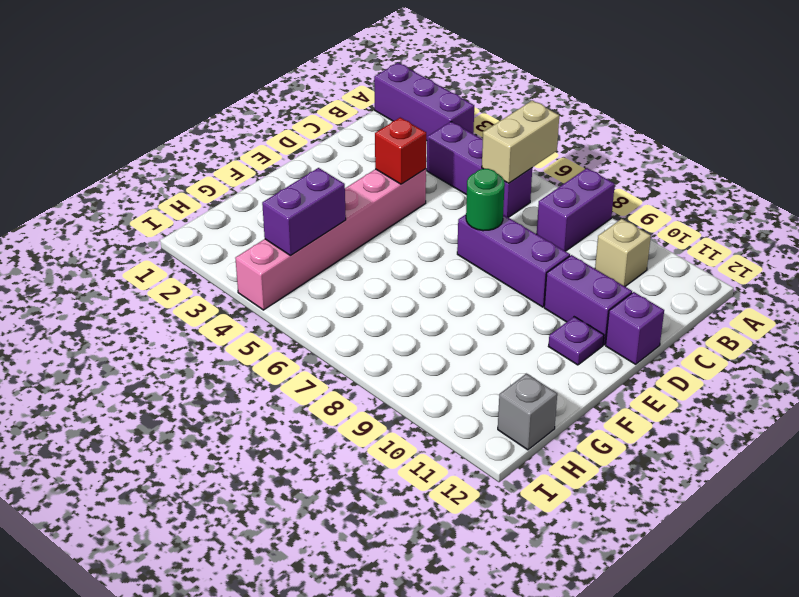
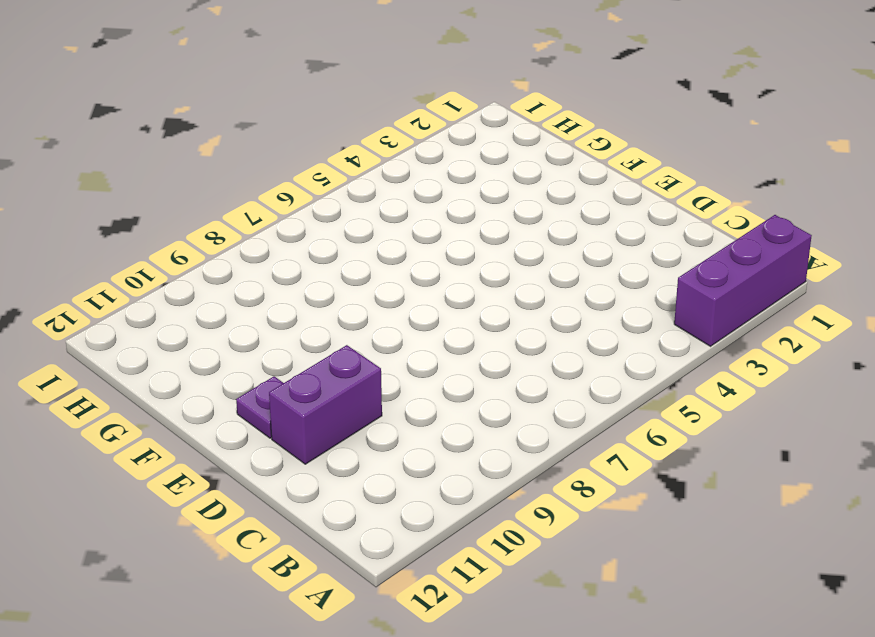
none -> purple 1x2 brick [537,168,615,251]
none -> purple 1x3 brick [427,122,532,217]
none -> tan 1x1 brick [595,219,651,286]

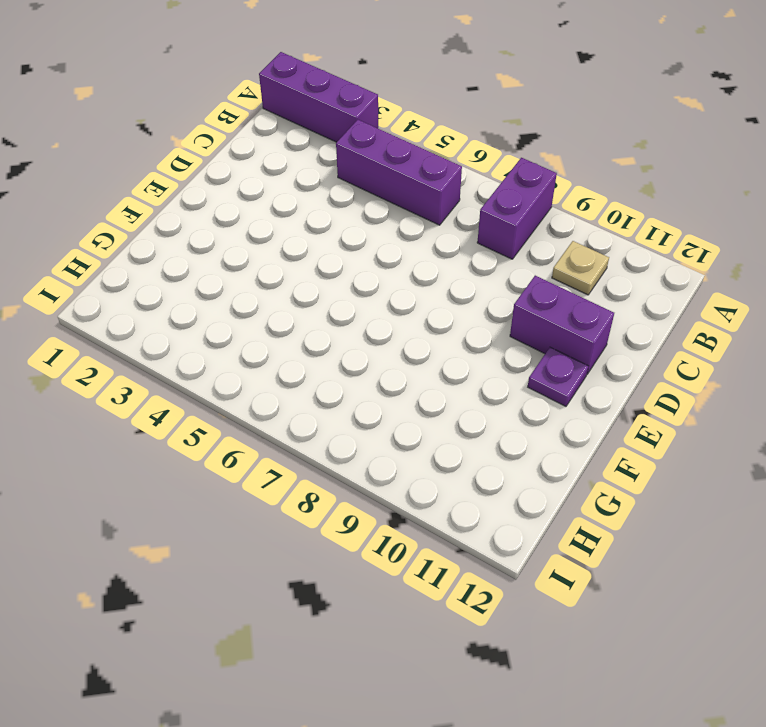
tan 1x1 plate [552,241,609,295] -> tan 1x1 brick [595,219,651,286]
none -> pink 1x6 brick [235,169,426,310]
none -> purple 1x3 brick [457,214,570,307]
none -> purple 1x1 brick [606,292,664,364]

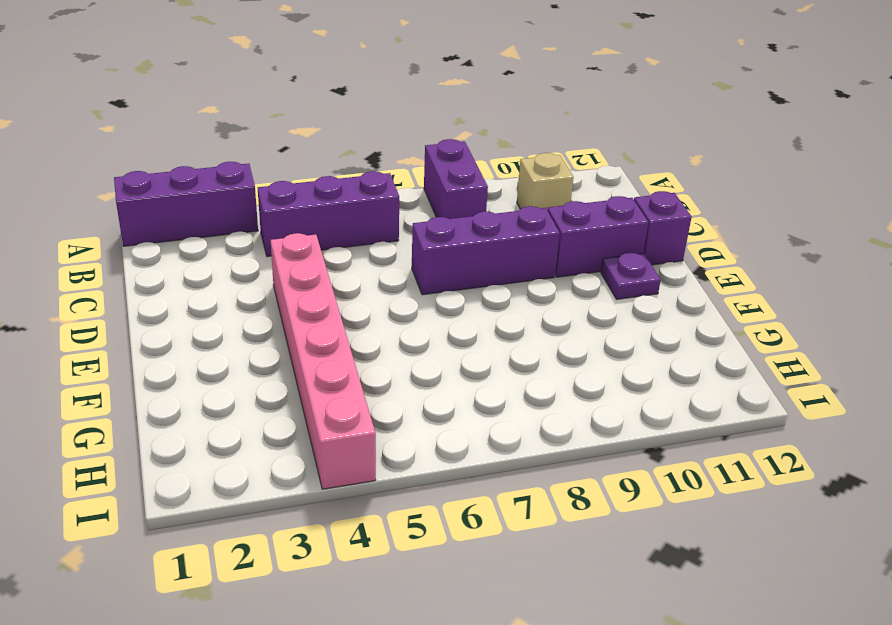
none -> grey 1x1 brick [498,373,557,450]
none -> tan 1x2 brick [482,100,559,183]
none -> red 1x1 brick [375,117,426,184]

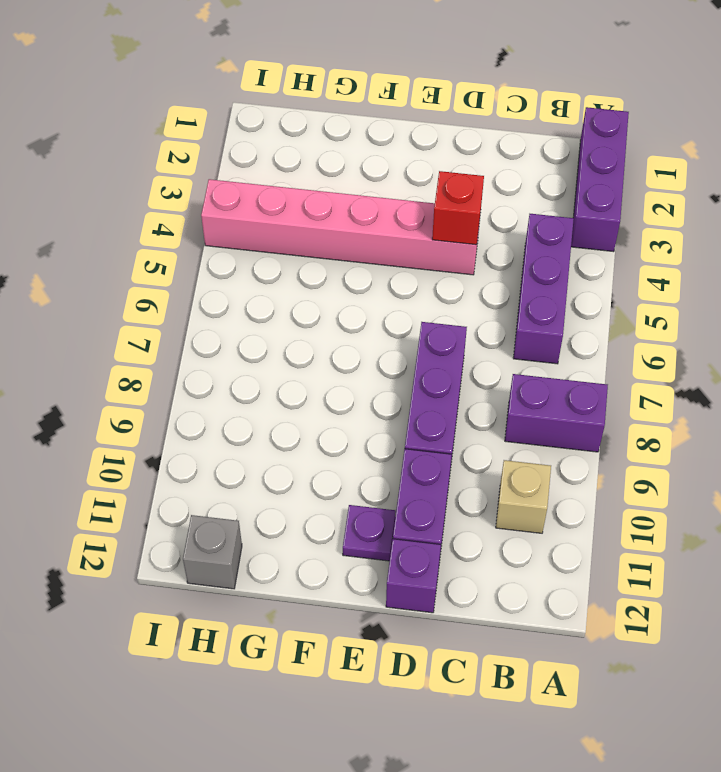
none -> tan 1x2 brick [482,100,559,183]
none -> green 1x1 round brick [466,169,505,231]
none -> purple 1x2 brick [262,168,346,256]

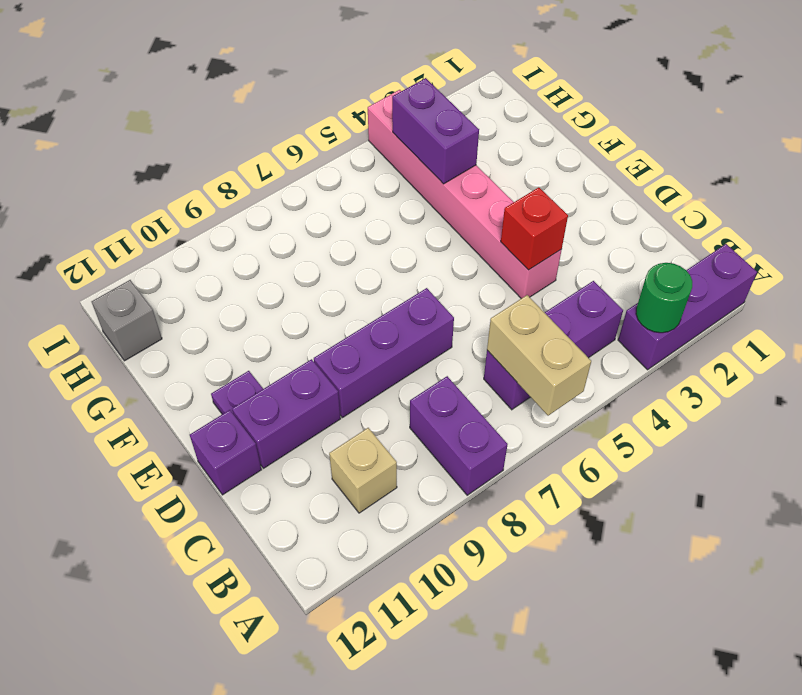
green 1x1 round brick [636,263,692,333] -> green 1x1 round brick moved to [466,169,505,231]

